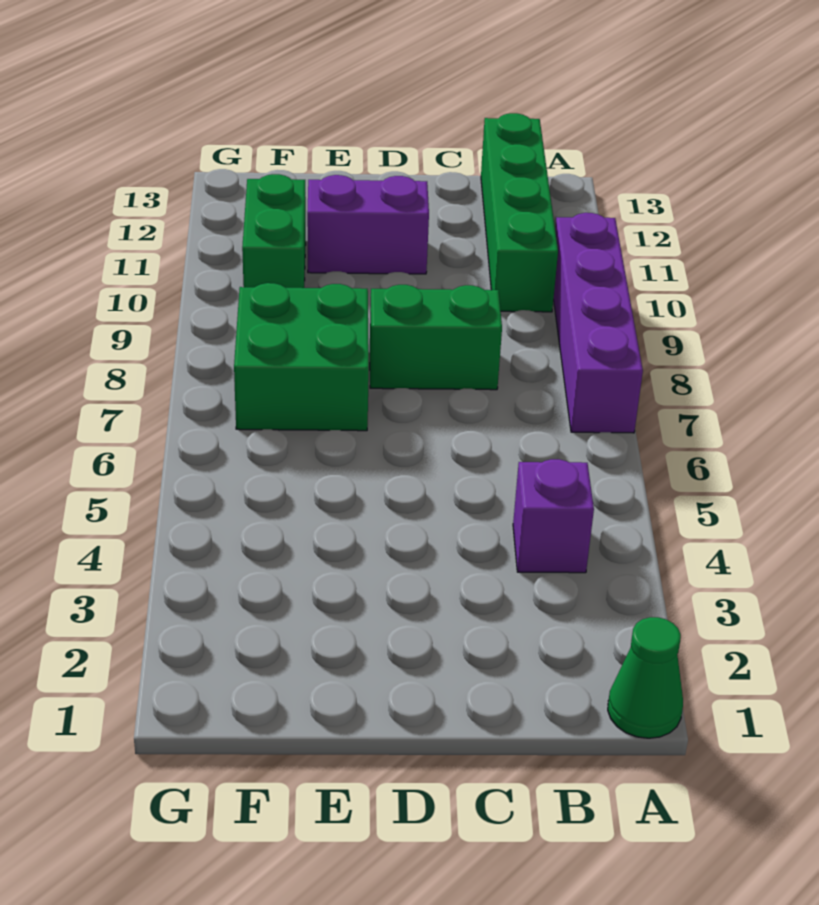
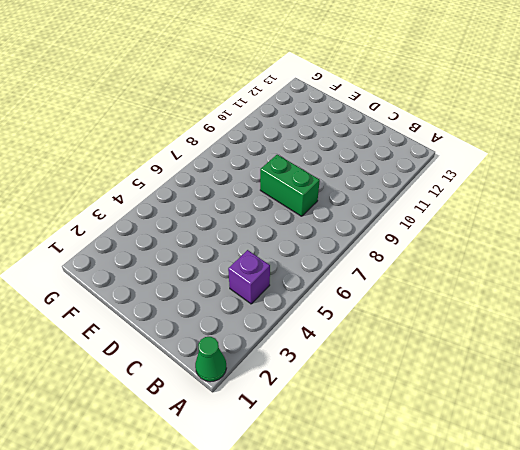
none -> purple 1x4 brick [554,213,643,433]
none -> green 1x4 brick [481,113,558,312]

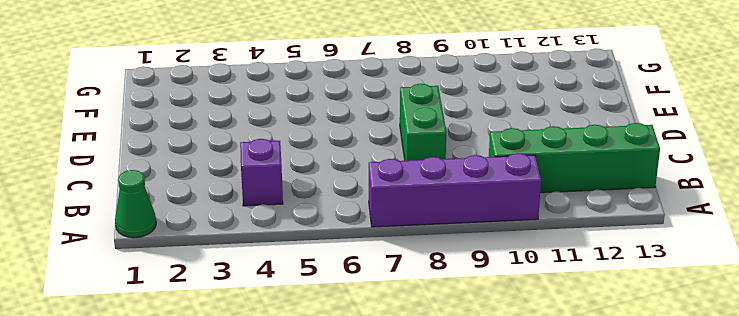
none -> purple 1x2 brick [307,175,429,274]
none -> green 2x2 brick [234,283,369,431]

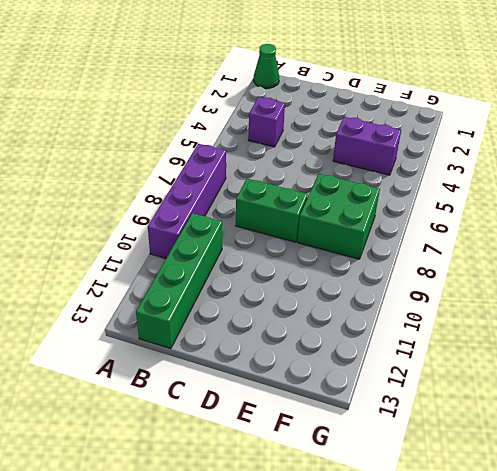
purple 1x2 brick [333,117,401,175] -> purple 1x2 brick moved to [307,175,429,274]
none -> green 1x2 brick [242,174,306,288]

